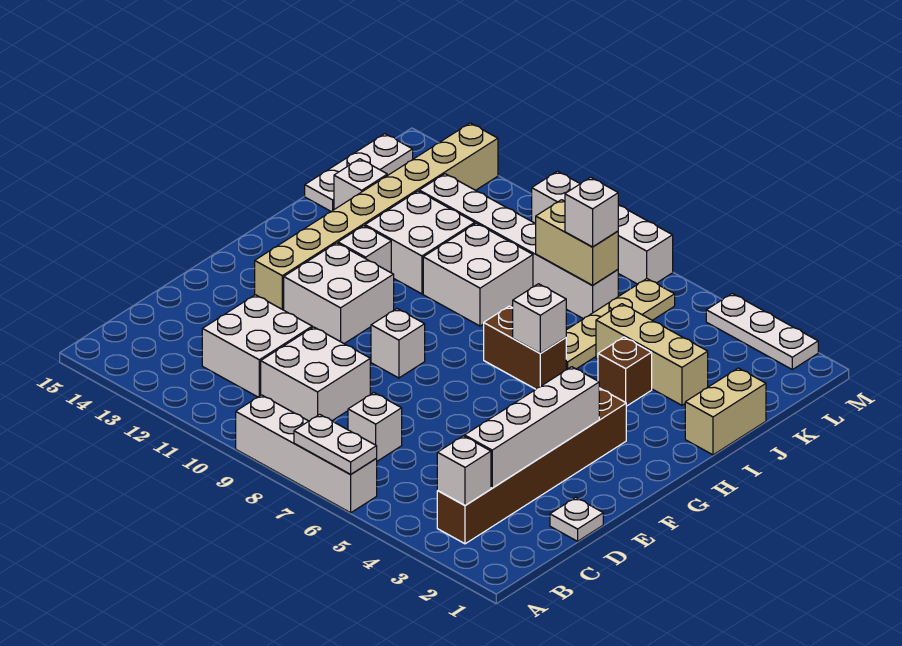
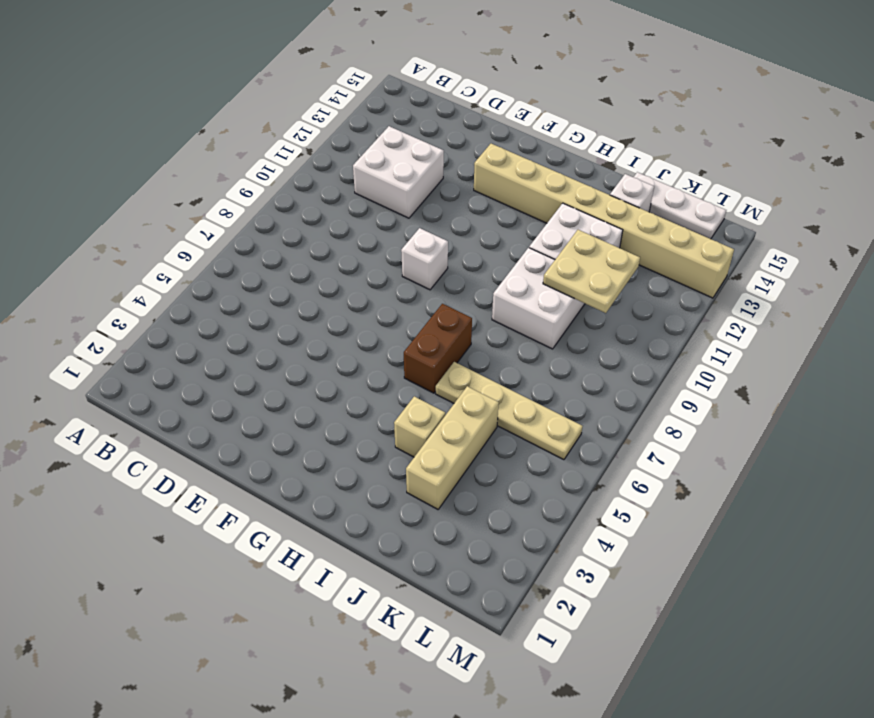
tan 1x1 brick [394,396,445,457] -> brown 1x1 brick [598,337,652,406]
tan 2x2 plate [543,230,640,313] -> none
none -> white 1x4 brick [236,395,377,513]
none -> brown 1x6 brick [437,388,626,544]
none -> white 1x1 brick [348,393,402,461]

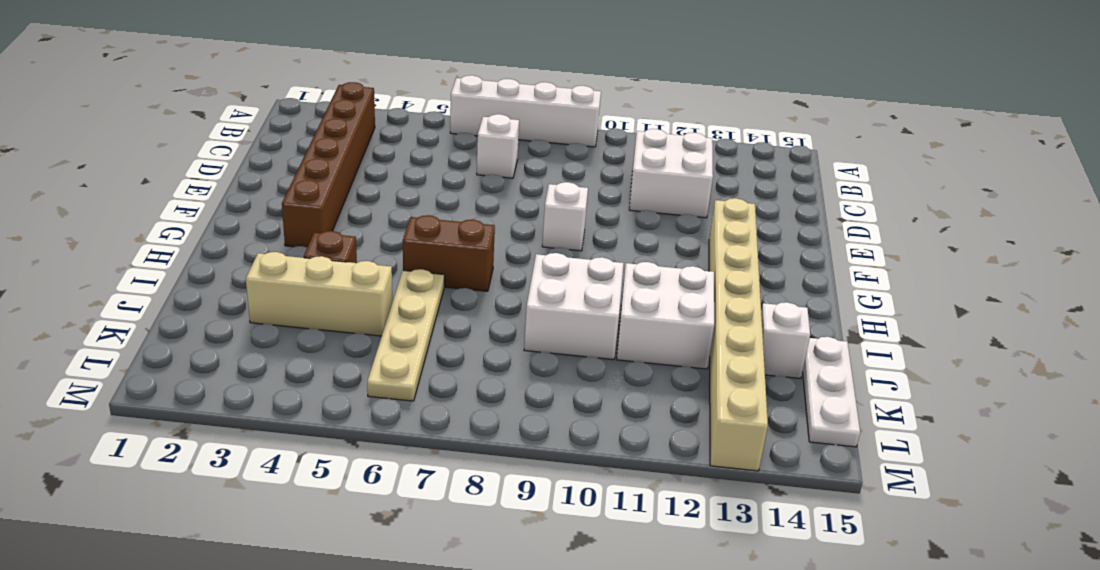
none -> white 2x2 brick [261,327,370,421]
none -> white 1x1 plate [550,497,603,541]
none -> white 2x2 brick [284,243,394,344]

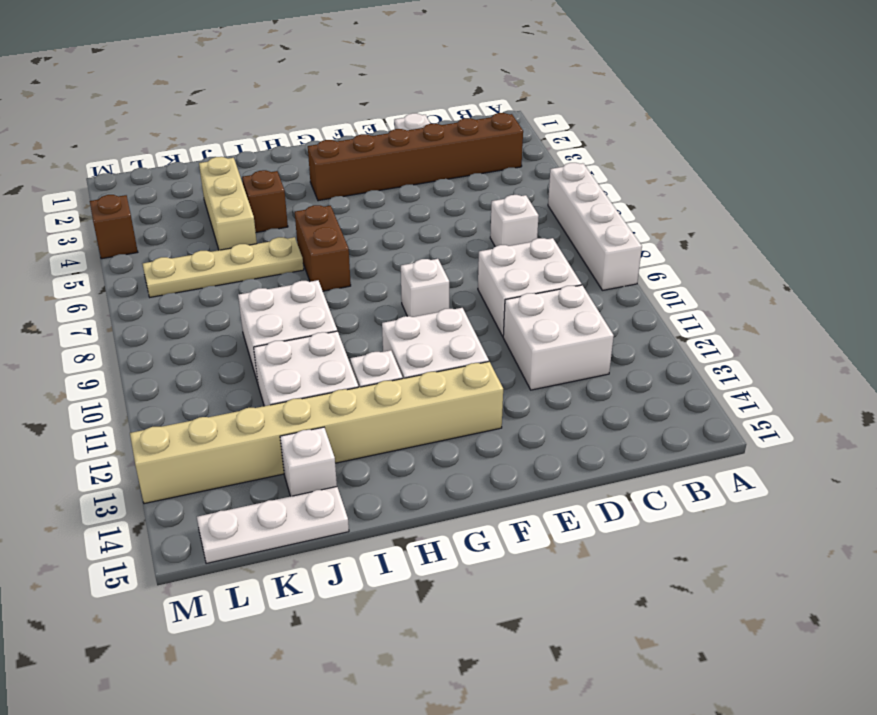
brown 1x1 brick [90,195,138,259] -> white 1x3 plate [706,294,818,369]
none -> tan 1x2 brick [685,368,766,455]
none -> white 1x6 brick [419,174,618,319]
none -> white 1x4 brick [532,171,673,284]

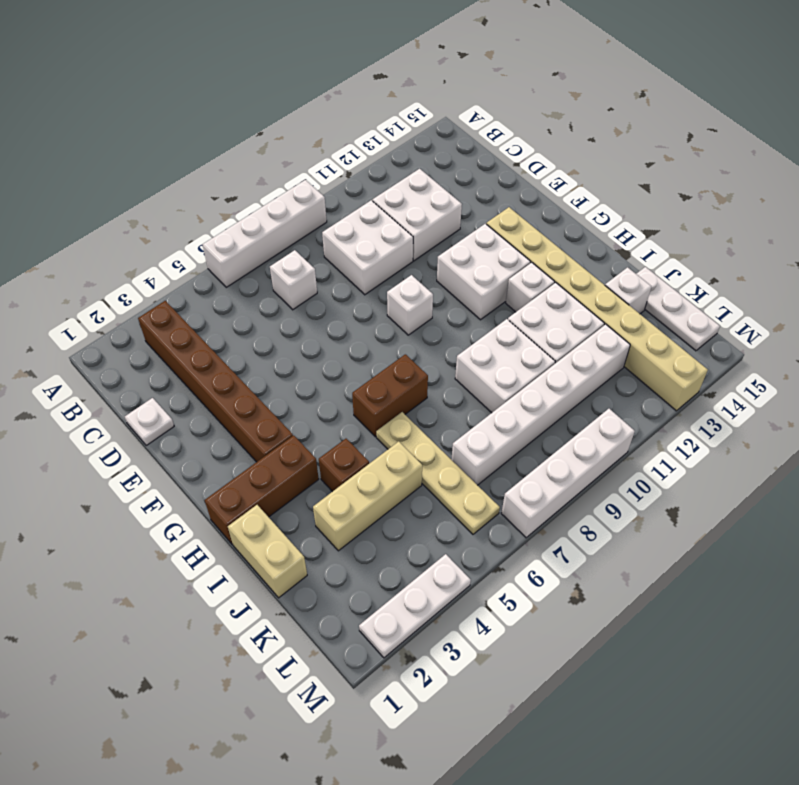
brown 1x3 brick [205,435,319,544] -> none
none -> white 1x2 plate [294,414,377,474]
none -> white 1x1 brick [437,436,491,505]
none -> white 1x4 brick [465,367,599,488]

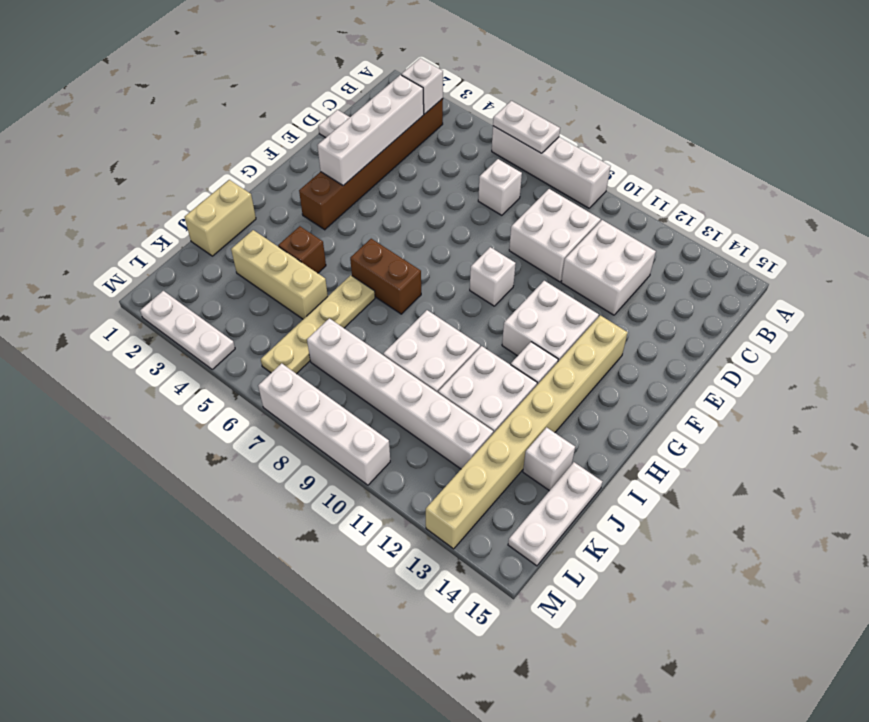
none -> white 1x1 brick [513,284,566,353]
none -> tan 1x2 brick [536,200,618,285]
none -> white 1x1 brick [565,177,618,247]

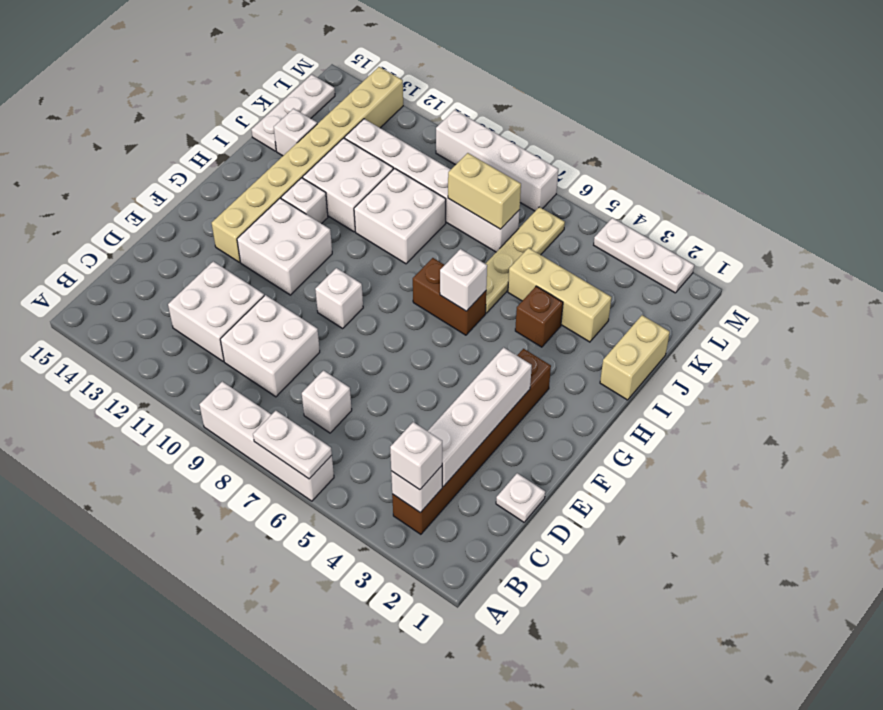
white 1x1 brick [390,422,442,490] -> white 1x1 brick moved to [565,177,618,247]

